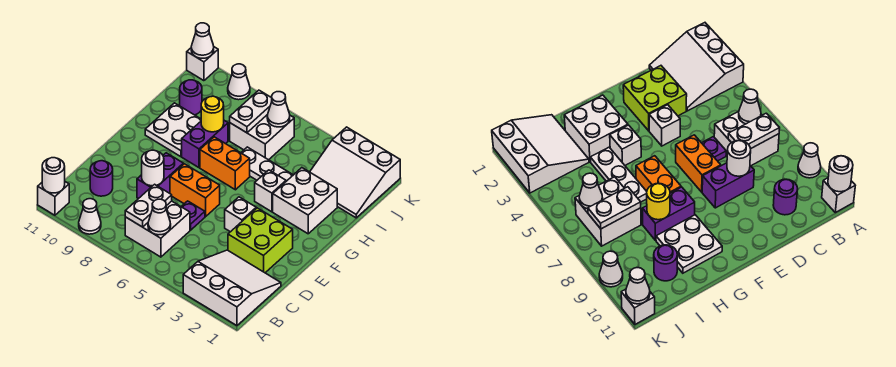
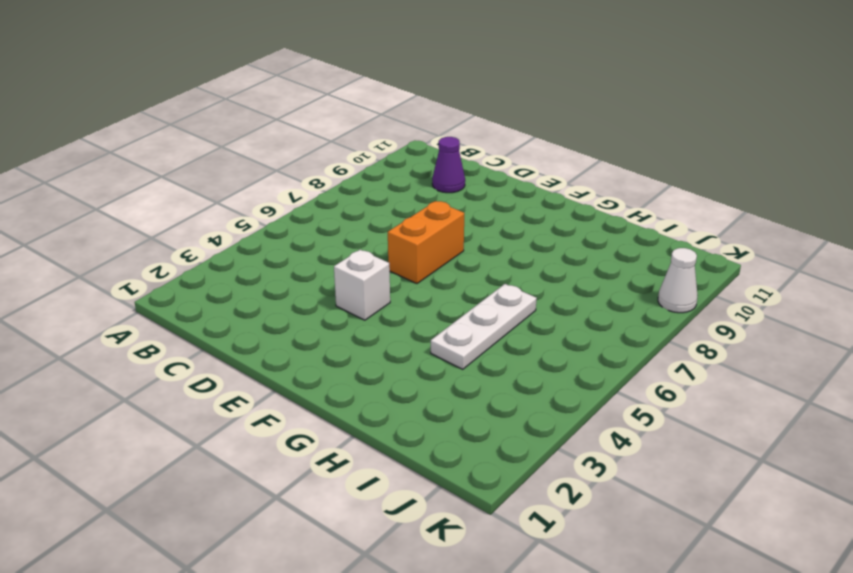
purple 1x1 cone [432,137,465,193] -> purple 1x1 round brick [90,161,113,196]
none -> white 3x3 slope [183,250,281,326]
none -> white 1x1 cone [79,199,101,234]
none -> white 1x1 brick [38,182,69,215]

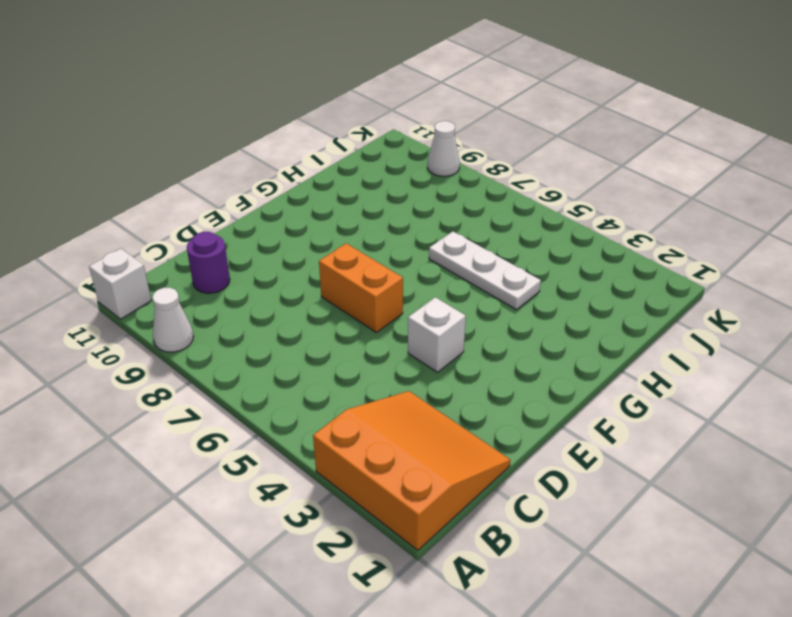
orange 3x3 slope [313,391,510,550] -> white 3x3 slope [183,250,281,326]
none -> white 2x2 brick [125,201,190,257]
none -> lime 2x2 brick [228,208,293,273]
none -> purple 1x1 plate [181,201,205,230]

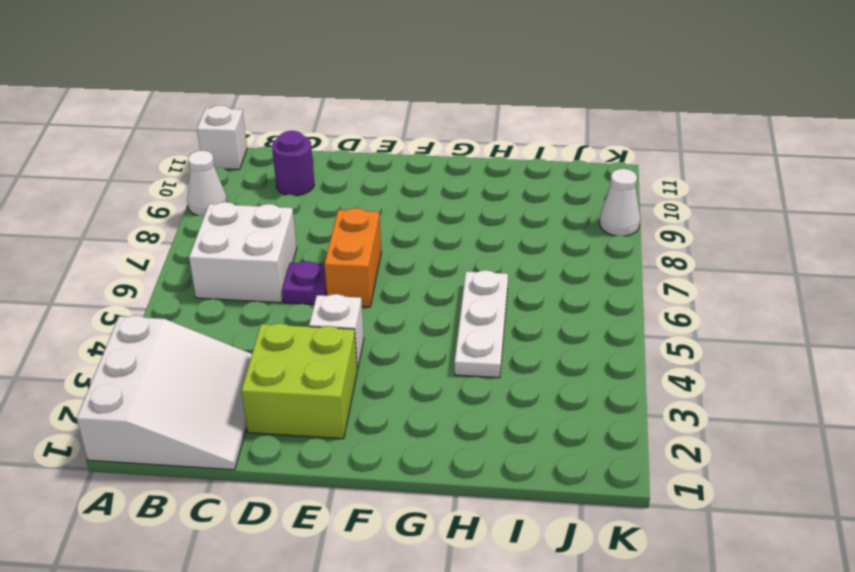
none -> purple 1x2 brick [137,153,183,199]
none -> white 2x2 brick [273,168,337,234]
none -> white 1x1 brick [255,170,286,212]

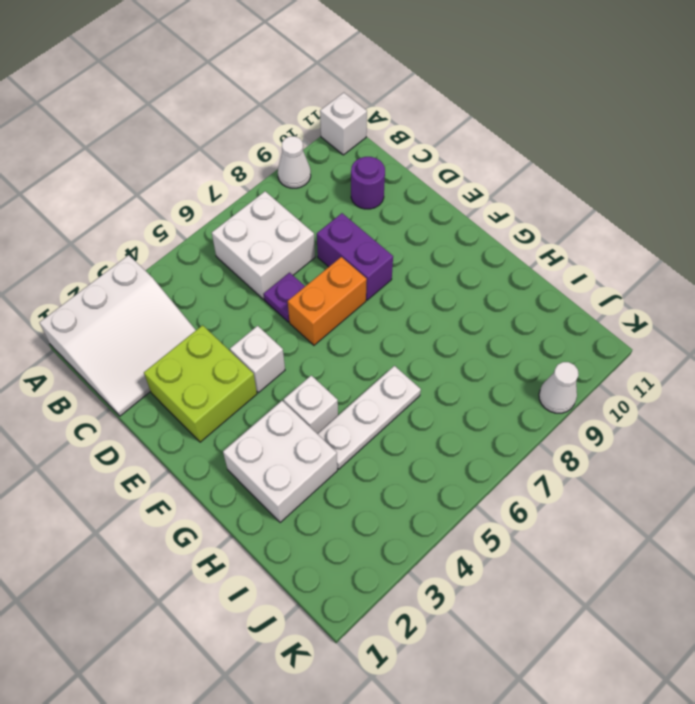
none -> orange 1x2 brick [200,137,250,190]
none -> purple 1x2 brick [182,121,228,168]
none -> white 2x2 plate [145,103,201,157]

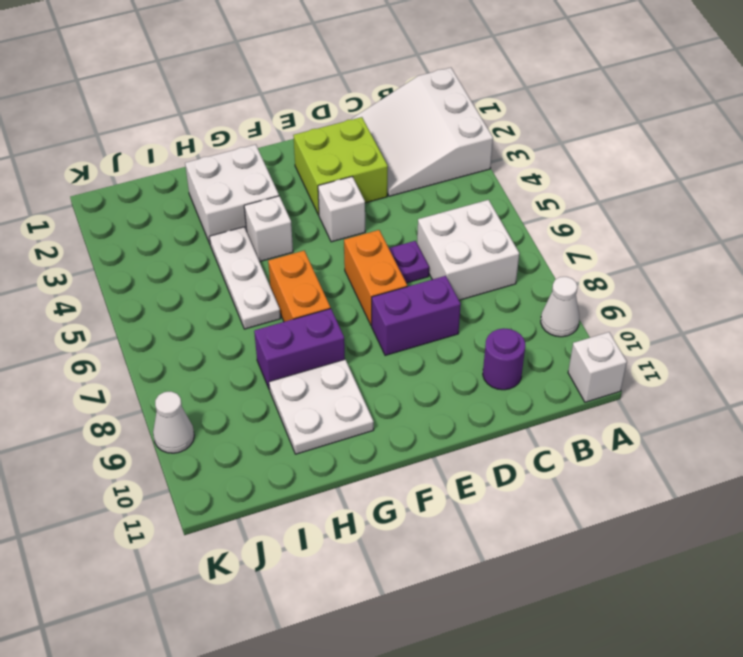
none -> white 3x3 slope [310,127,400,218]
none -> white 2x2 brick [230,114,294,160]
none -> purple 1x1 round brick [180,80,202,115]

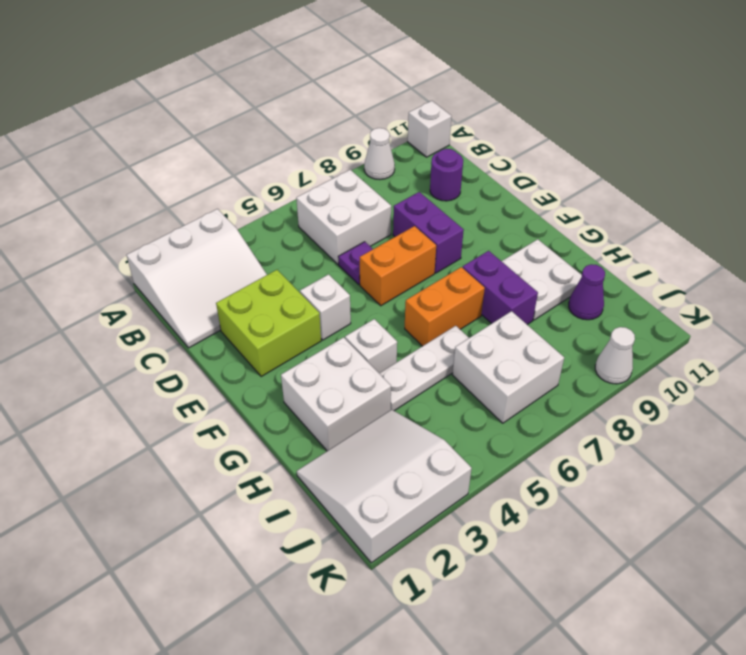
purple 1x1 cone [569,264,605,320] -> purple 1x1 round brick [180,80,202,115]
none -> white 1x1 brick [187,47,218,81]
none -> white 1x1 round brick [42,158,65,193]
none -> white 1x1 cone [148,199,171,235]

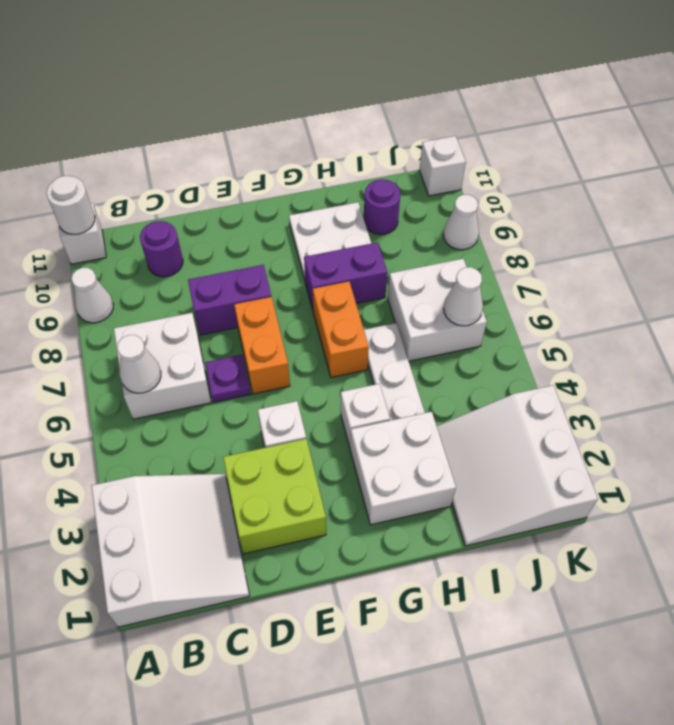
none -> white 1x2 plate [125,184,172,227]
none -> white 1x1 round brick [142,150,164,186]
none -> yellow 1x1 round brick [201,96,224,132]

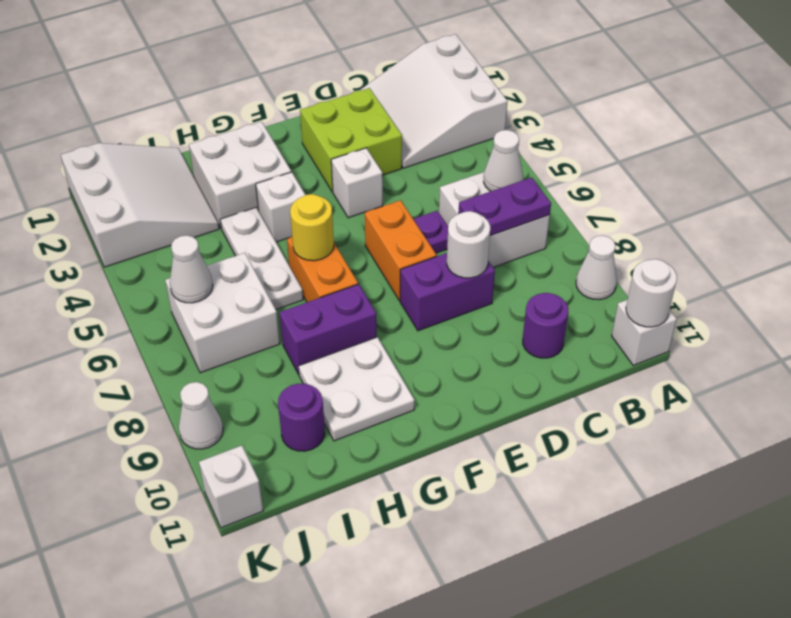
purple 1x2 plate [459,177,551,236] -> white 1x2 plate [125,184,172,227]
yellow 1x1 round brick [290,194,334,261] -> yellow 1x1 round brick moved to [201,96,224,132]
none -> white 1x2 plate [230,90,272,133]
none -> white 1x1 cone [191,23,214,58]

